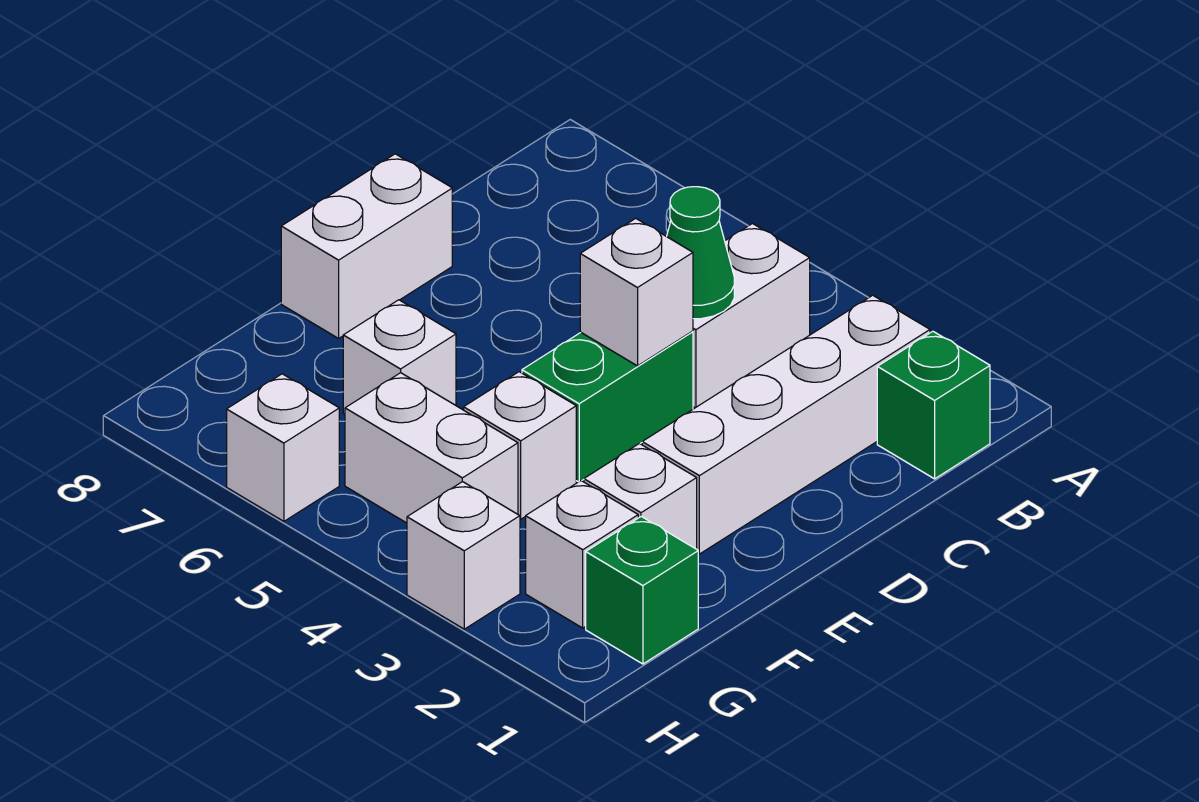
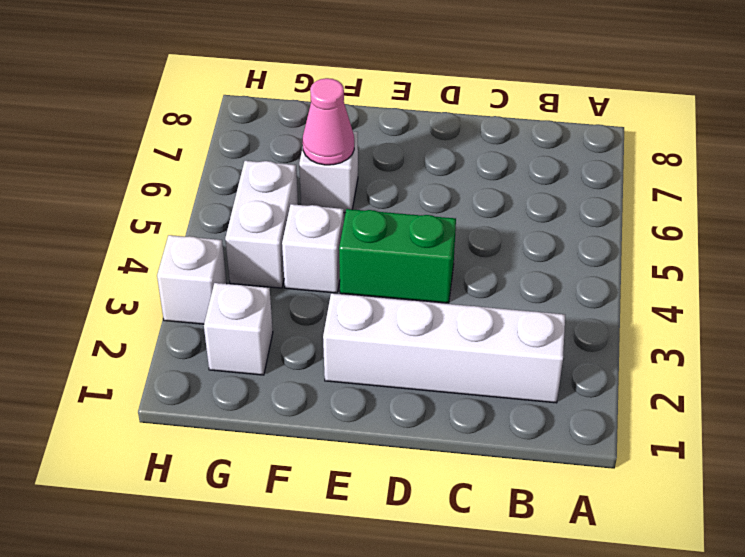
pink 1x1 cone [303,78,354,165] -> none
none -> green 1x1 brick [877,331,990,479]
none -> white 1x2 brick [693,224,810,408]
none -> white 1x2 brick [281,154,452,338]

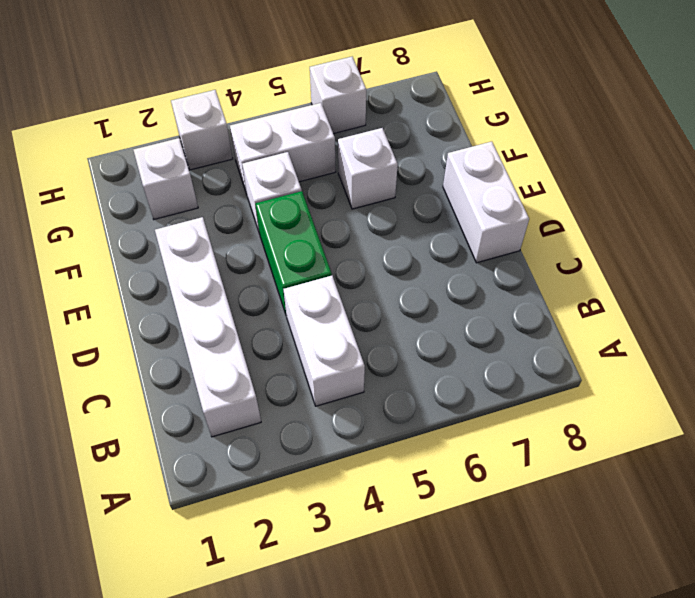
none -> green 1x1 brick [877,331,990,479]
none -> white 1x1 brick [584,444,697,549]
none -> green 1x1 brick [586,516,698,664]

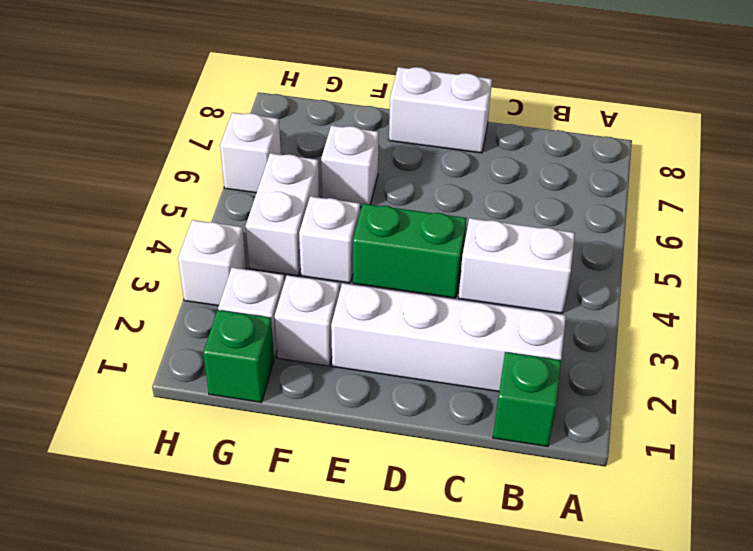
none -> green 1x1 cone [667,187,734,319]
none -> white 1x1 brick [580,218,693,366]

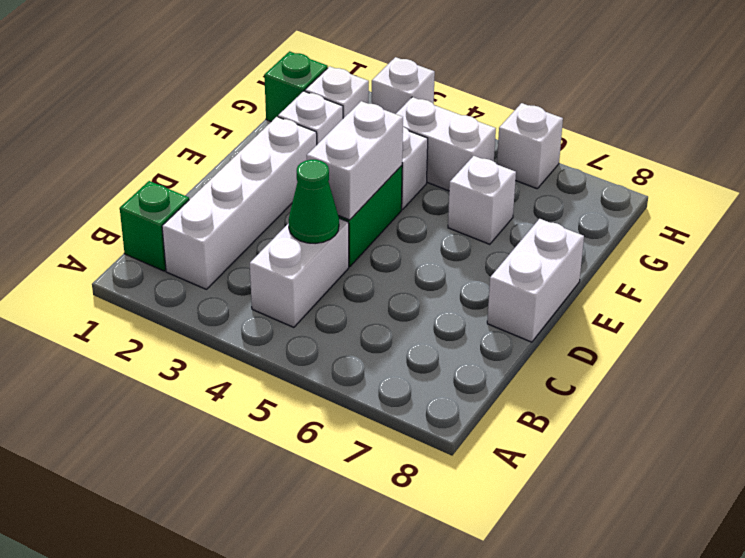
white 1x2 brick [307,101,403,220] -> white 1x1 brick [580,218,693,366]

